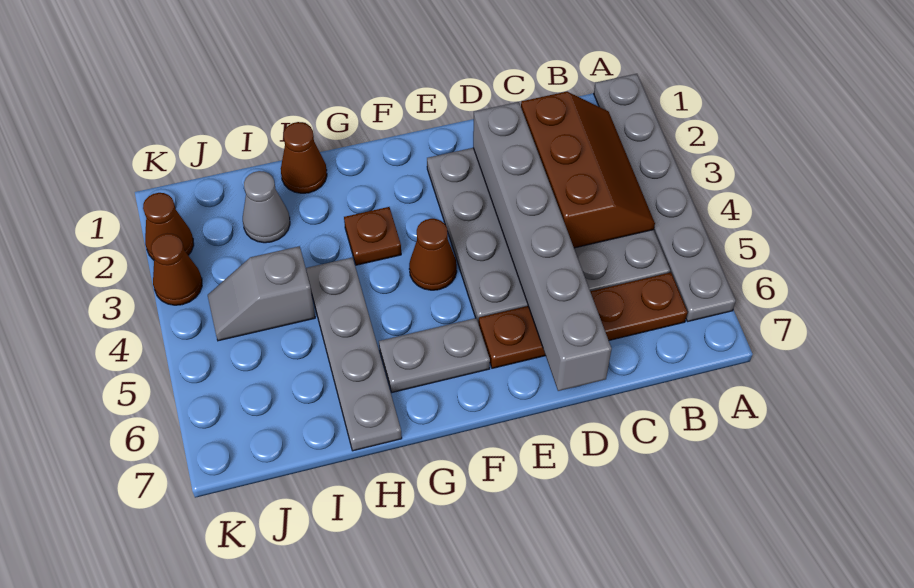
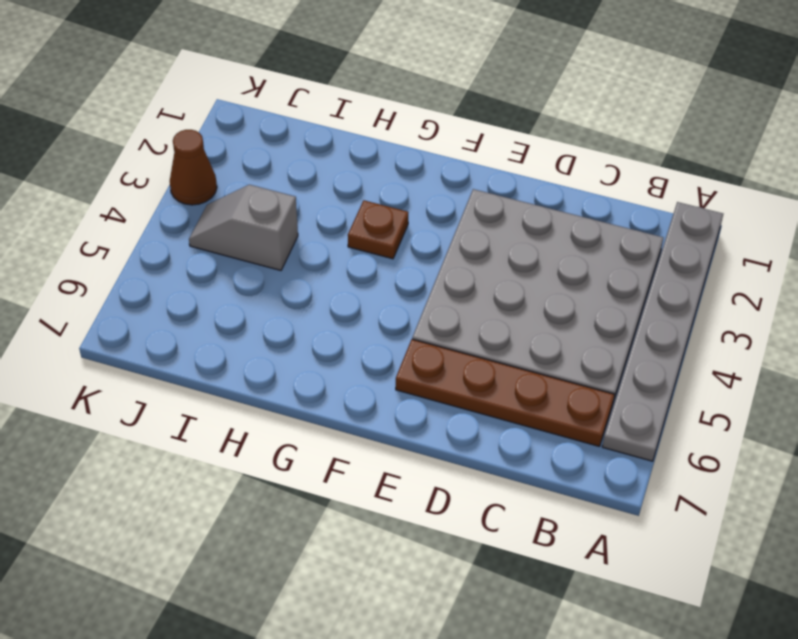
none -> brown 1x1 cone [409,219,457,290]
none -> grey 1x2 plate [379,318,490,392]
none -> brown 1x1 cone [281,122,327,193]

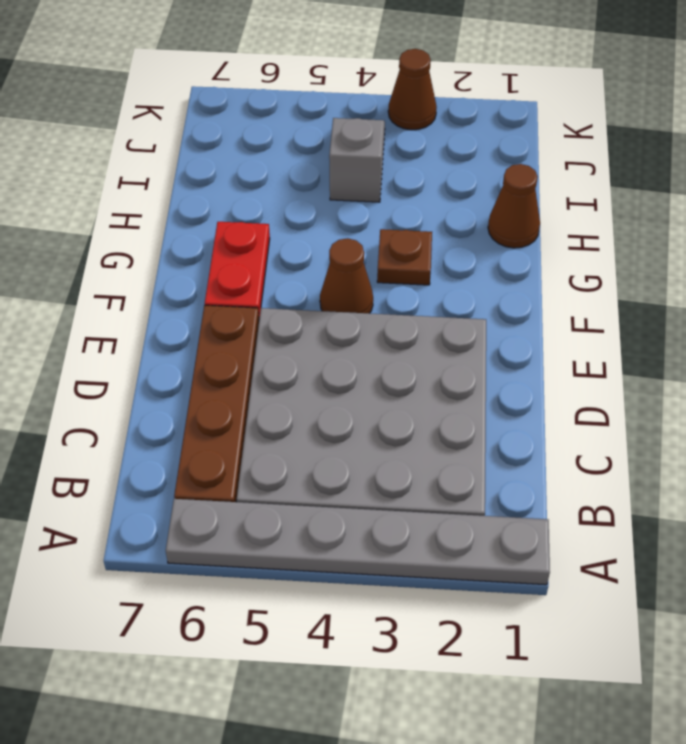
red 1x2 plate [205,222,270,318] -> grey 1x2 plate [379,318,490,392]
none -> grey 1x4 plate [306,257,402,451]
none -> grey 1x1 cone [243,171,290,243]
none -> brown 1x1 cone [143,193,194,260]

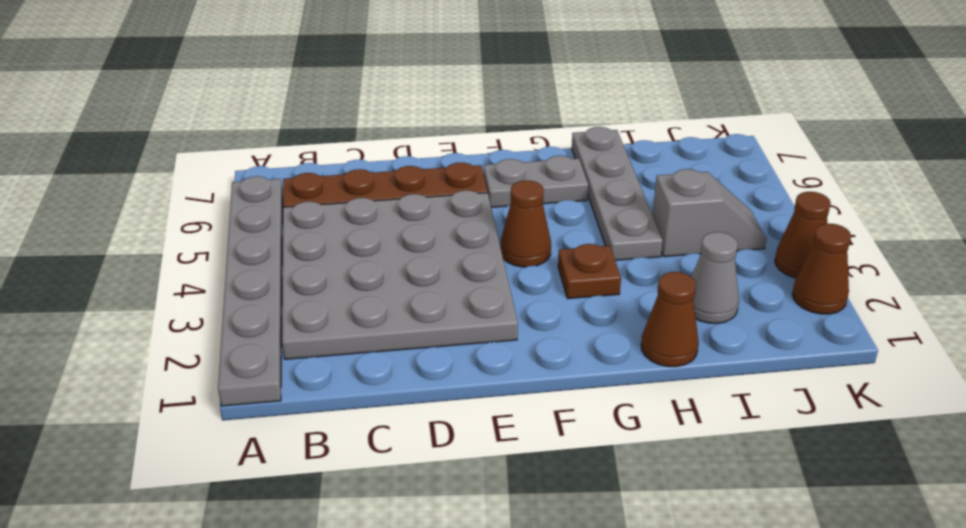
none -> brown 2x3 slope [521,92,655,248]
none -> grey 1x6 brick [473,102,612,391]

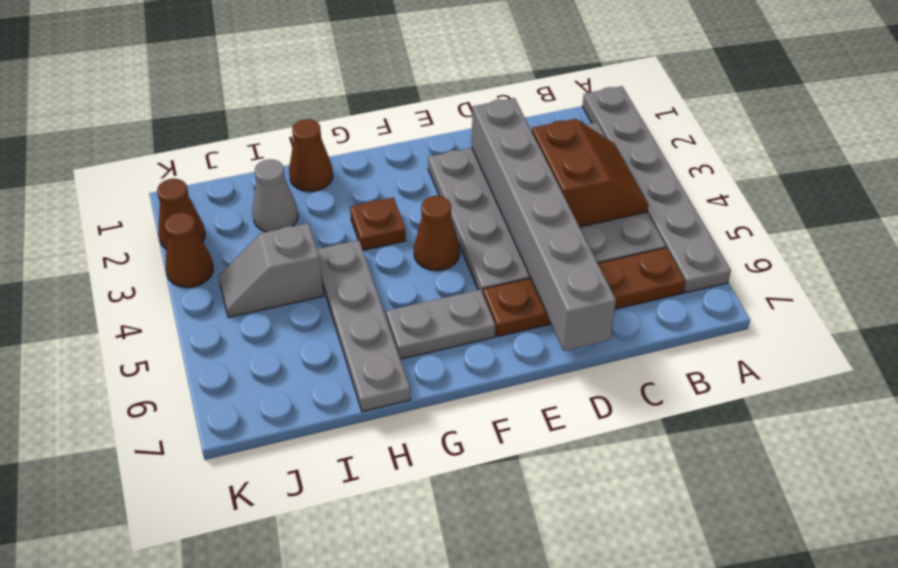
brown 2x2 slope [532,119,648,227] -> brown 2x3 slope [521,92,655,248]

